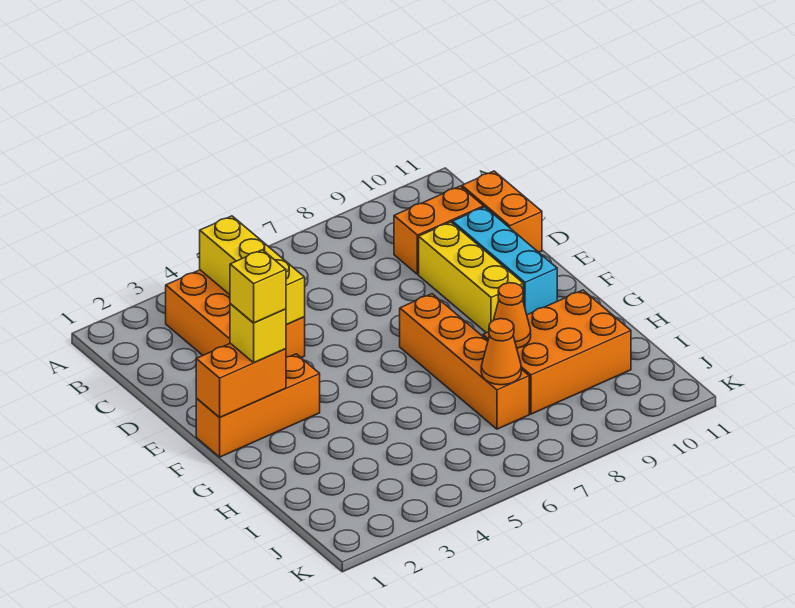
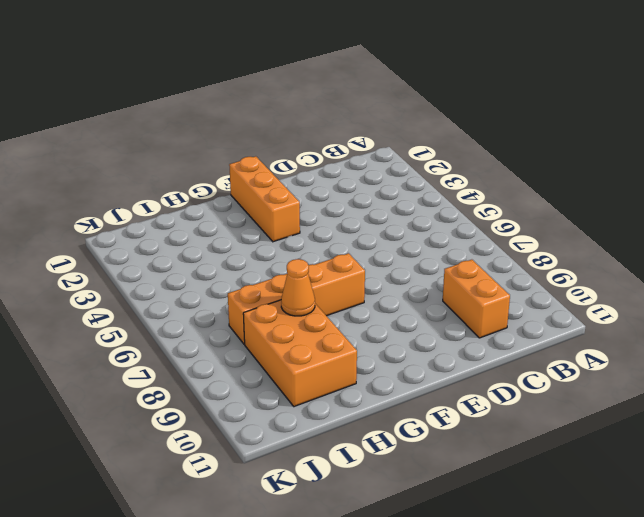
none -> orange 2x3 brick [166,270,305,358]
none -> orange 1x2 brick [462,171,542,252]
none -> yellow 1x3 brick [419,222,523,333]

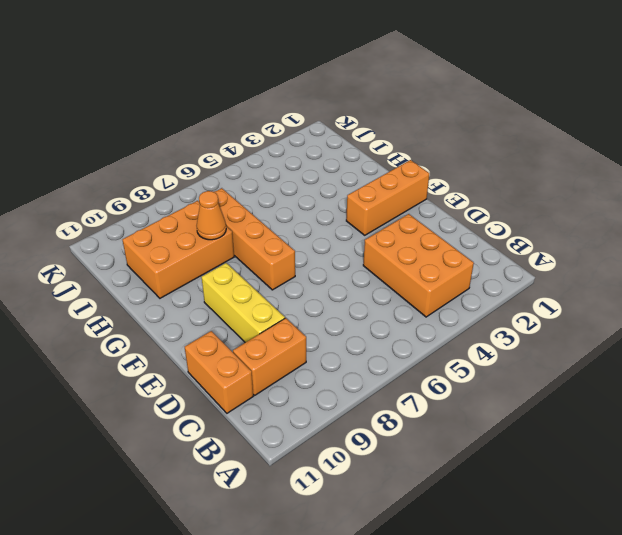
none -> cyan 1x3 brick [452,207,557,315]
none -> yellow 1x3 brick [200,216,305,325]
none -> orange 1x2 brick [196,343,286,418]

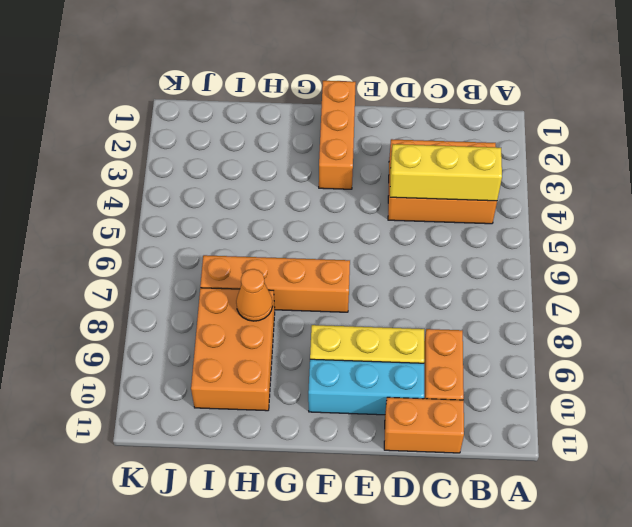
none -> orange 1x2 brick [196,343,286,418]
none -> orange 1x1 cone [481,319,521,385]
none -> yellow 1x1 brick [230,304,286,363]

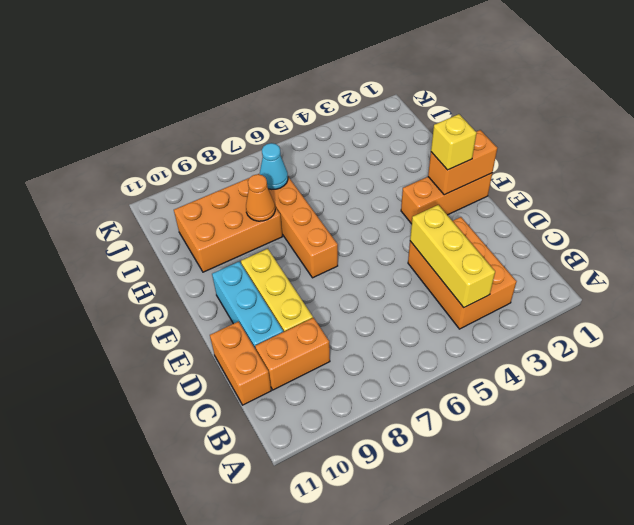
cyan 1x1 cone [260,143,288,189] -> orange 1x1 cone [481,319,521,385]
none -> yellow 1x1 brick [230,250,286,323]

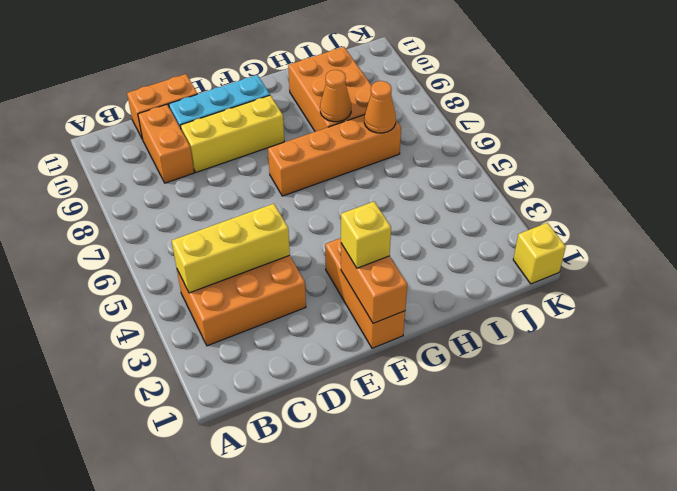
yellow 1x1 brick [513,223,566,284] -> yellow 1x1 brick moved to [230,250,286,323]

